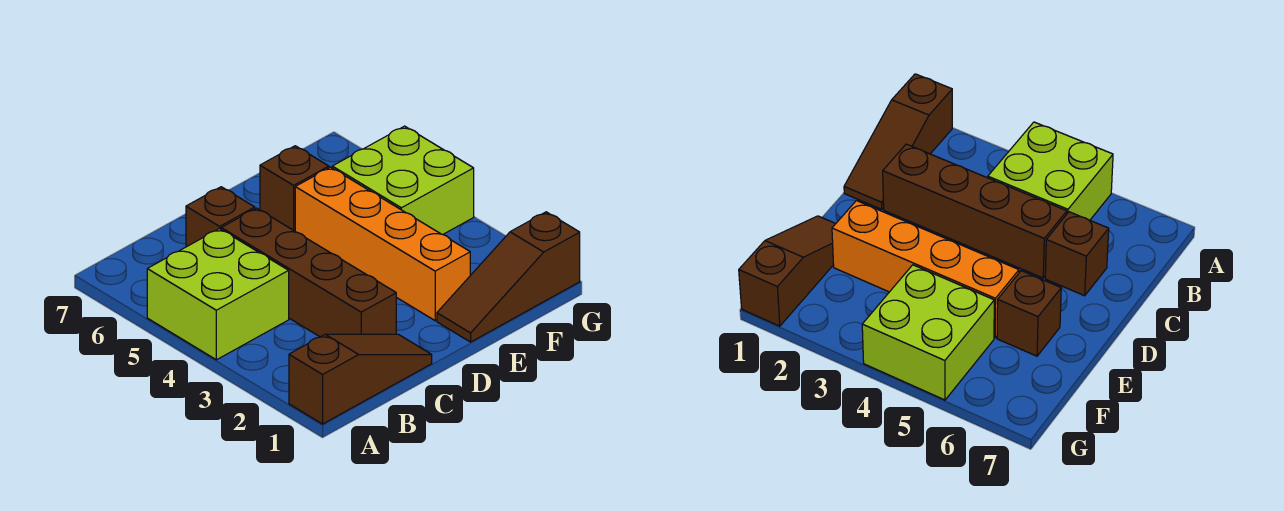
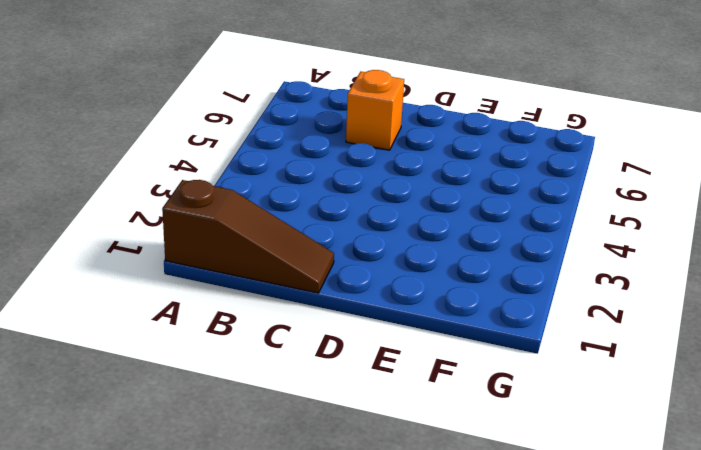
orange 1x1 brick [346,70,404,150] -> brown 1x1 brick [186,187,255,247]
none -> lime 2x2 brick [147,229,289,360]
none -> brown 1x4 brick [221,208,396,337]

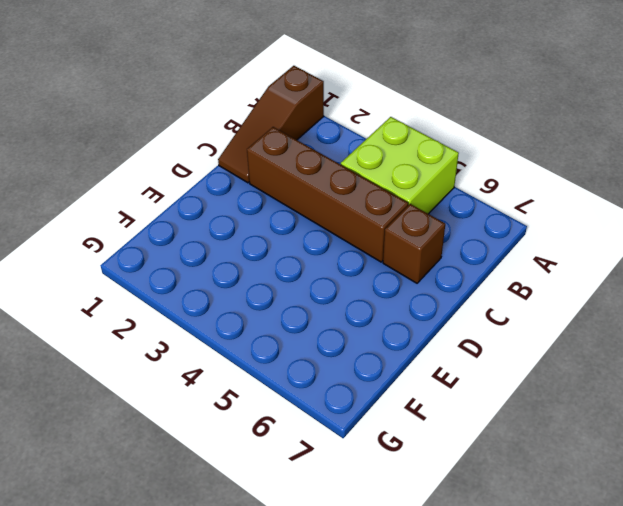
none -> brown 1x3 slope [437,212,580,342]
none -> orange 1x4 brick [295,167,470,321]

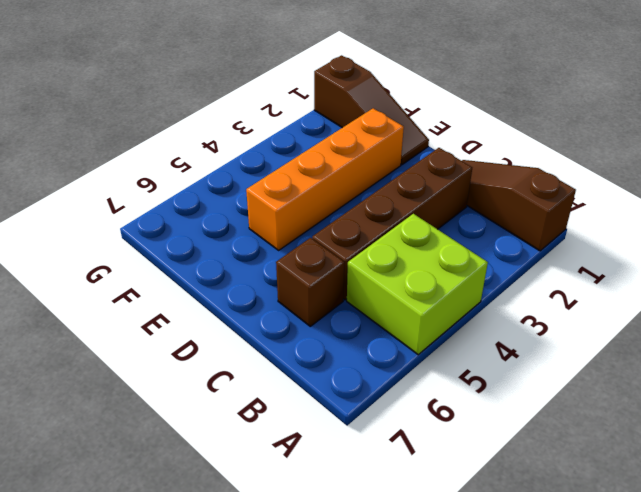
none -> brown 1x1 brick [260,146,329,231]
none -> lime 2x2 brick [332,126,474,234]

